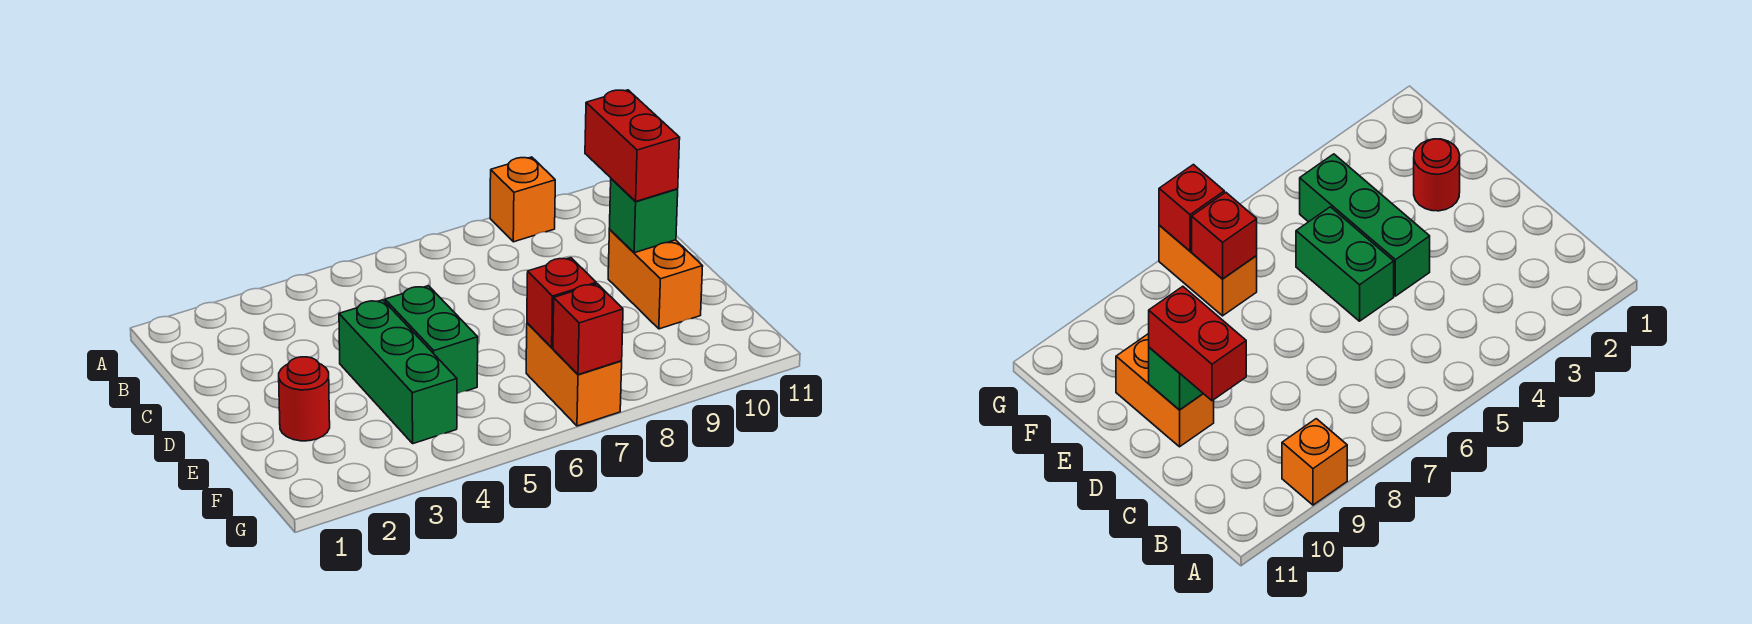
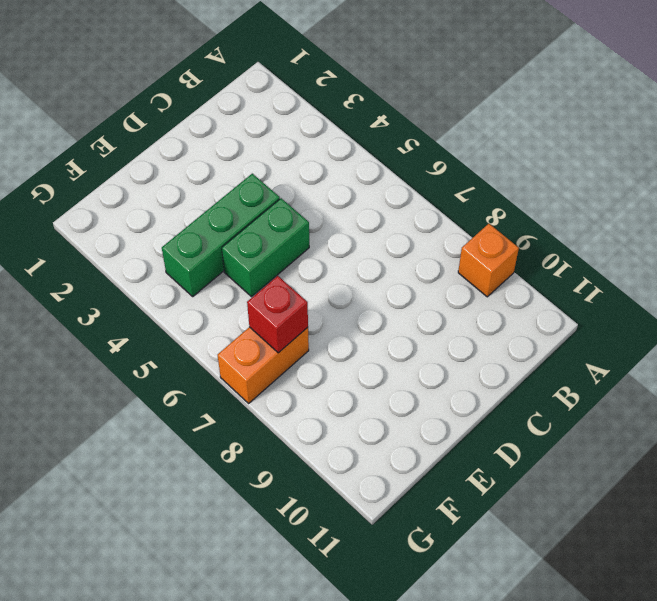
none -> orange 1x2 brick [608,230,703,329]
none -> red 1x1 round brick [279,357,330,441]

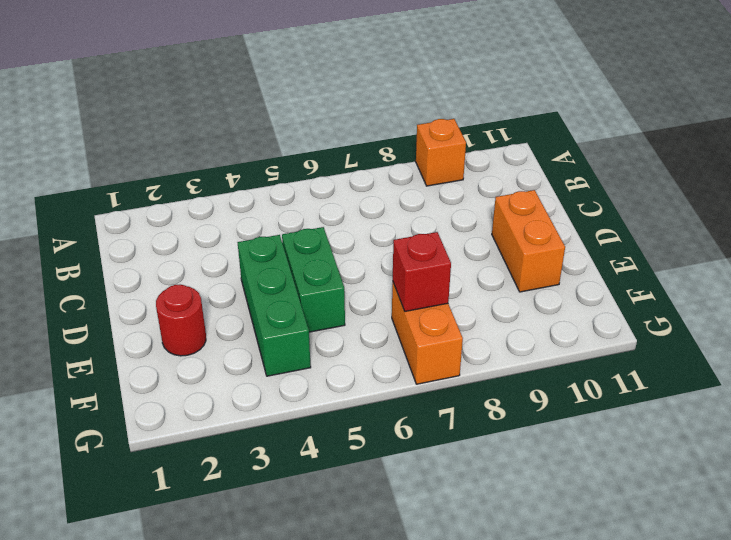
none -> green 1x1 brick [609,179,678,253]
none -> red 1x1 brick [553,284,623,375]

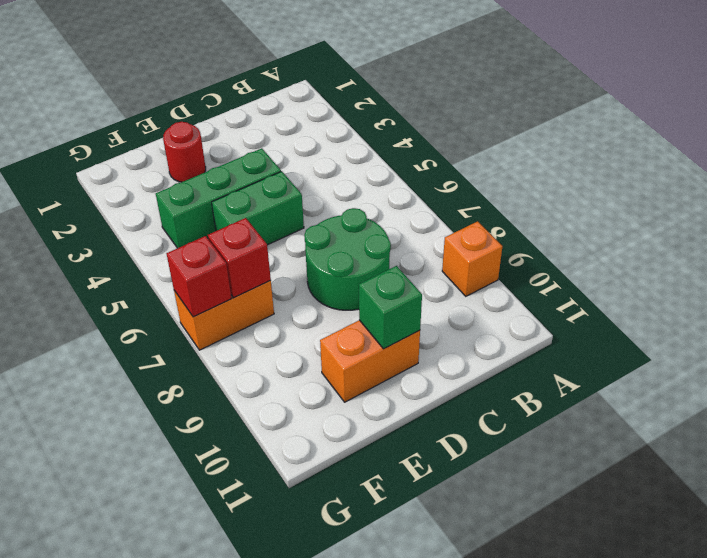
green 2x2 round brick [304,208,391,310] -> none
none -> red 1x2 brick [585,90,680,202]

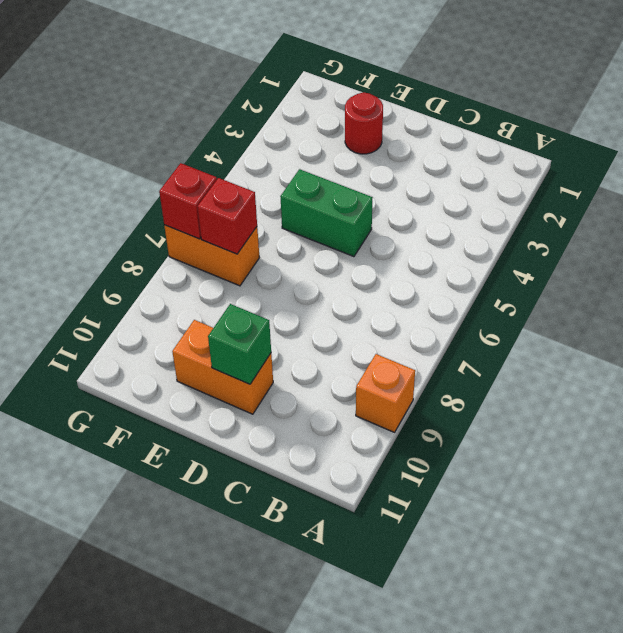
none -> green 1x3 brick [339,300,457,444]
none -> red 1x2 brick [585,90,680,202]

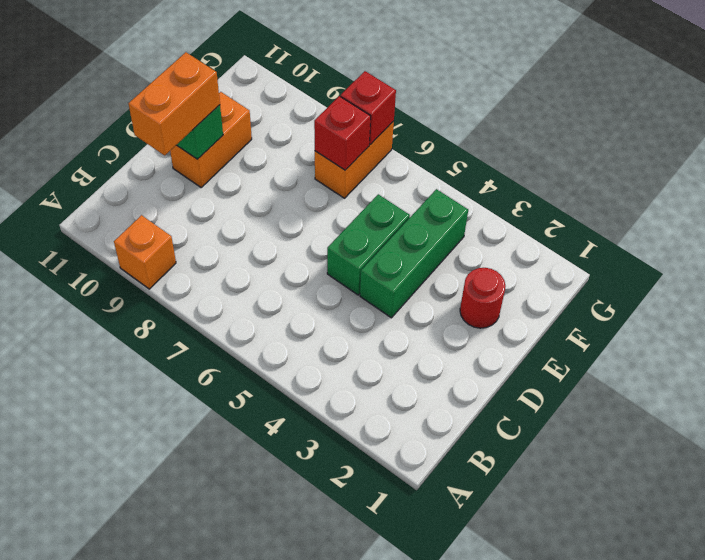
orange 1x2 brick [128,52,220,155] -> red 1x2 brick [585,90,680,202]

